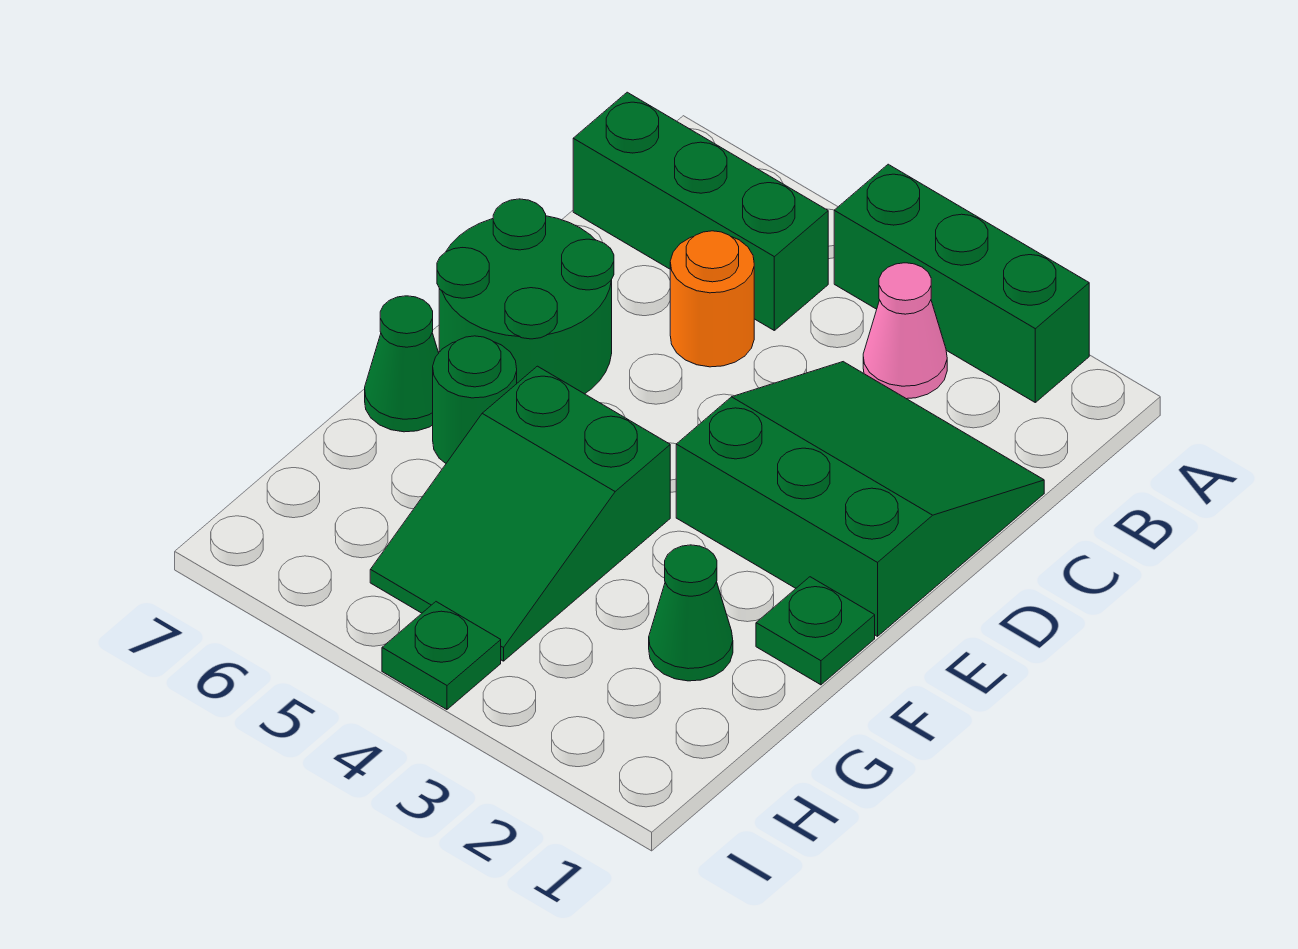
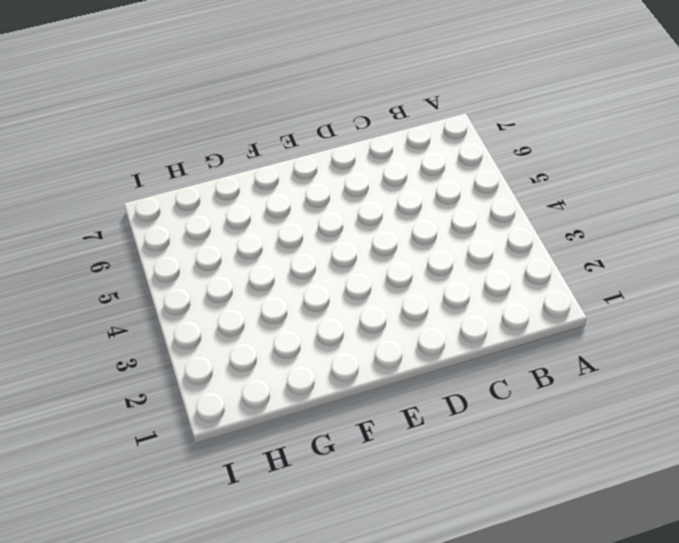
none -> green 1x3 brick [834,164,1089,402]
none -> pink 1x1 cone [863,263,947,399]
none -> green 1x3 brick [573,92,828,330]

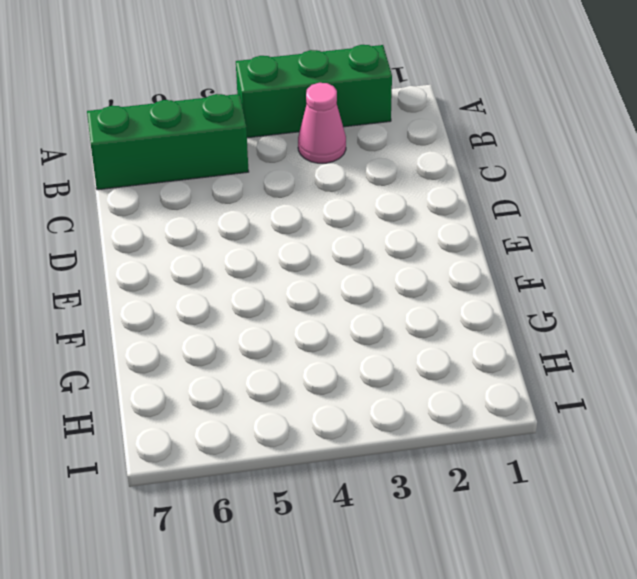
none -> green 3x3 slope [676,362,1044,636]
none -> orange 1x1 round brick [670,231,754,367]
none -> green 2x2 round brick [437,199,614,394]

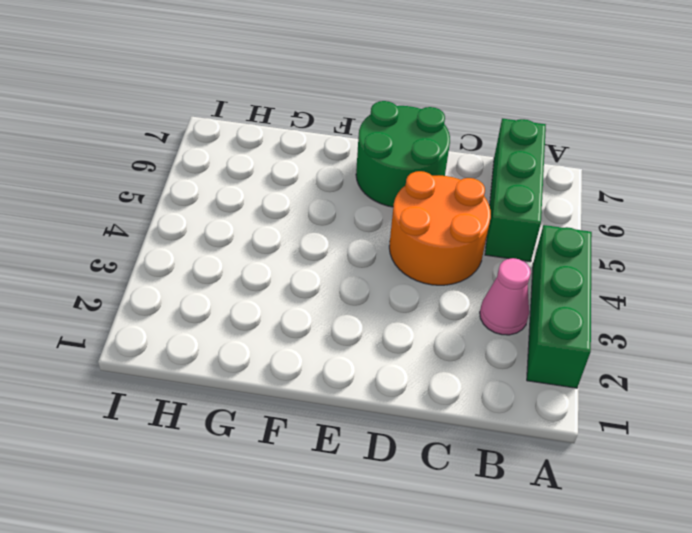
orange 2x2 round brick [389,171,491,285] -> orange 1x1 round brick [670,231,754,367]
none -> green 3x3 slope [676,362,1044,636]
none -> green 1x1 plate [756,577,875,685]
none -> green 2x3 slope [370,366,670,661]

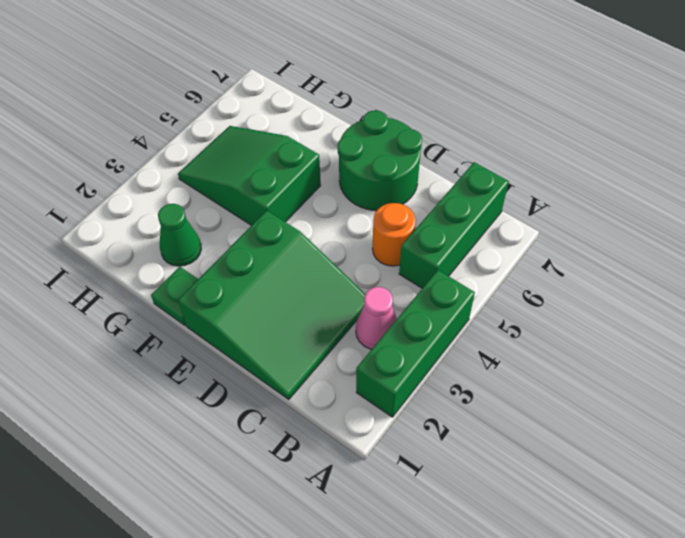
none -> green 1x1 round brick [433,336,517,463]
none -> green 1x1 cone [365,296,439,432]
none -> green 1x1 plate [382,602,501,710]

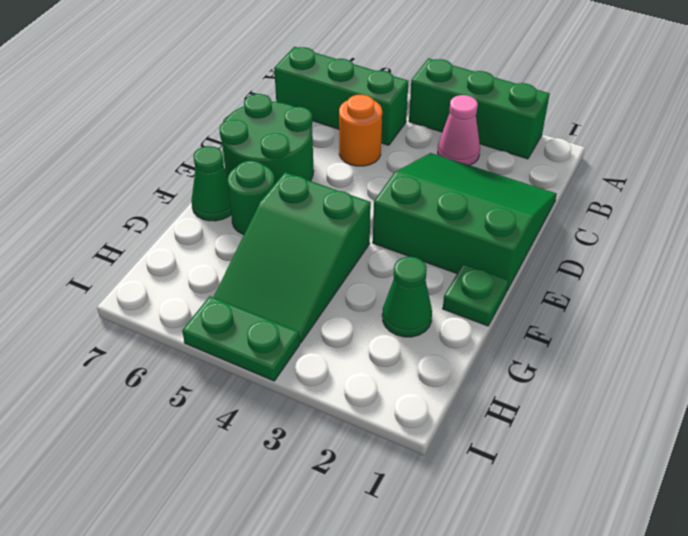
green 1x2 plate [182,296,300,381] -> green 1x1 plate [382,602,501,710]

